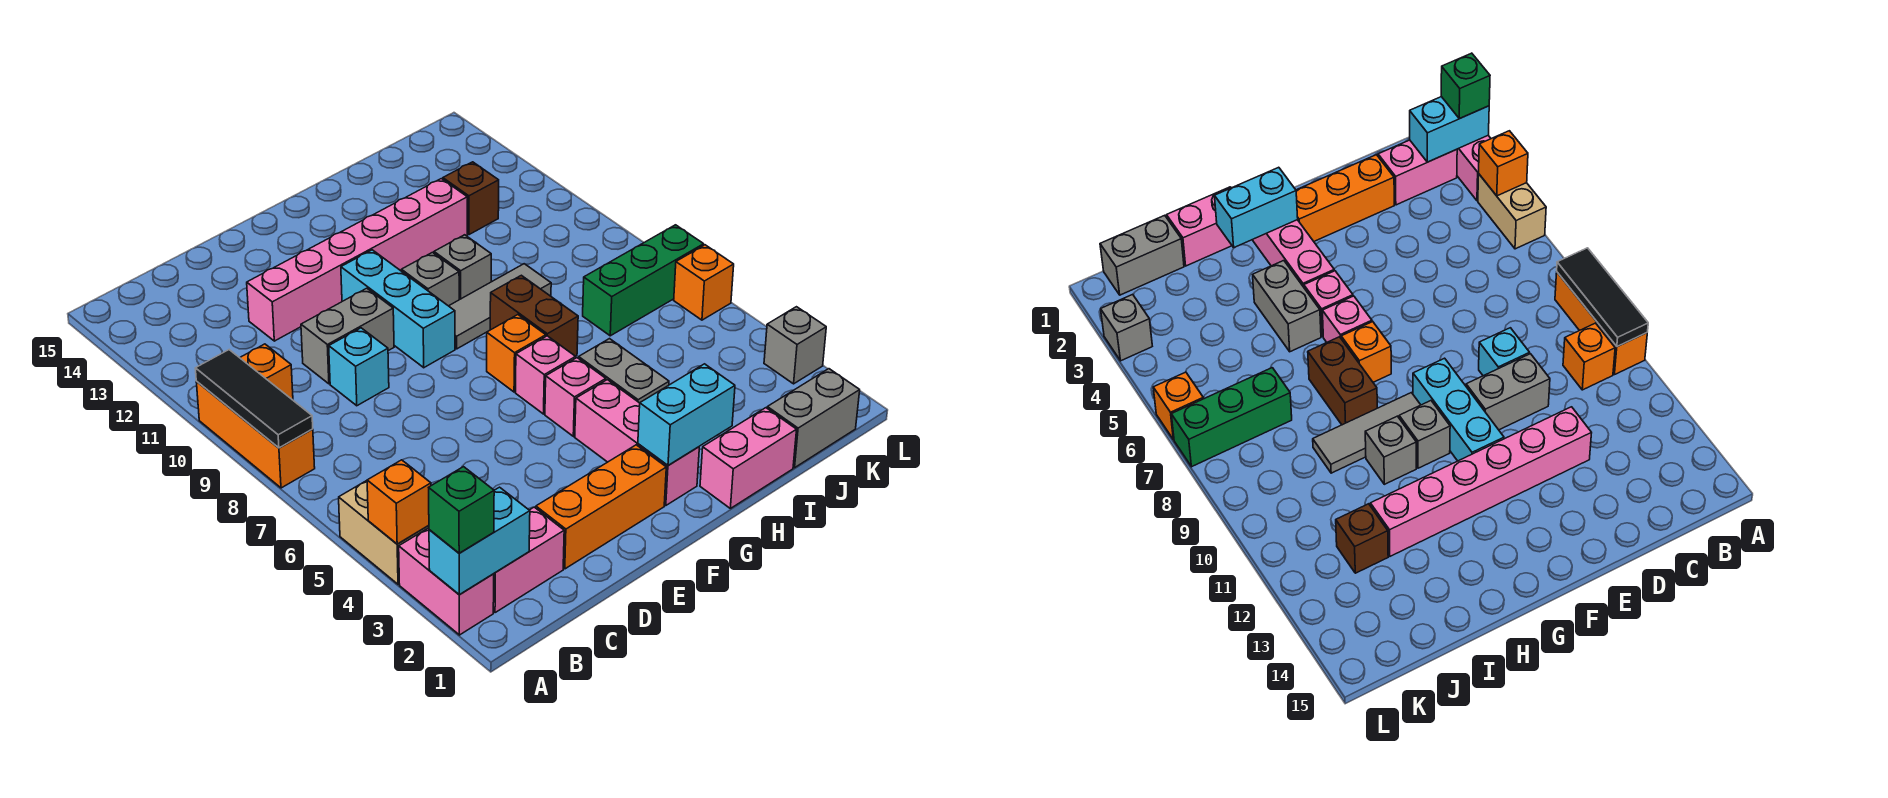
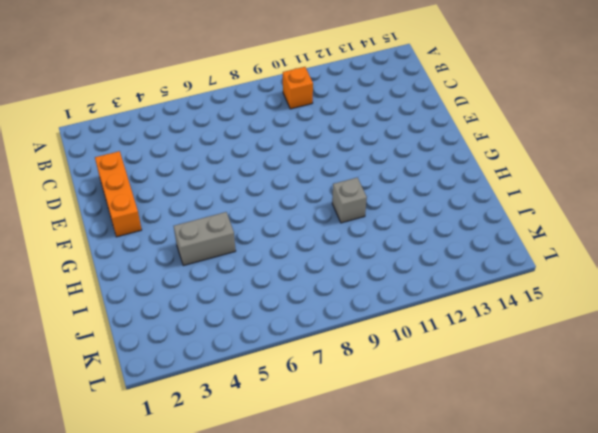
none -> pink 1x2 brick [399,528,494,635]
none -> tan 1x2 brick [339,481,429,584]
none -> orange 1x3 brick [196,382,315,488]
none -> pink 1x2 brick [493,507,564,613]

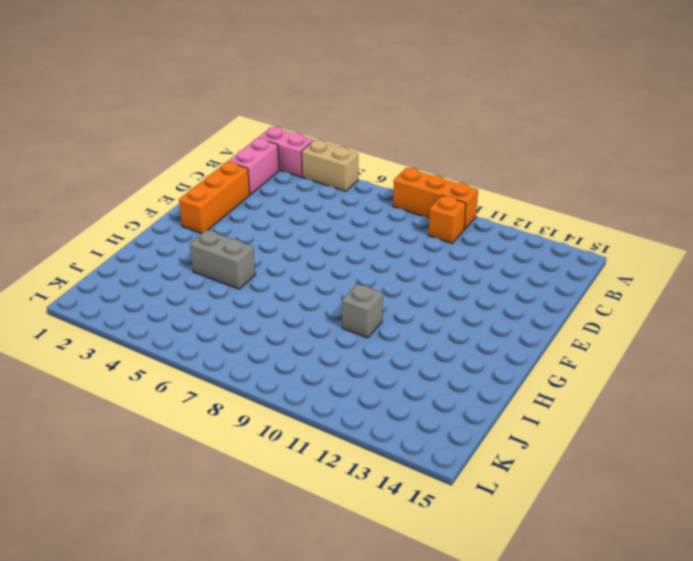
none -> cyan 1x1 brick [329,328,389,406]
none -> grey 1x2 brick [301,288,394,384]
none -> pink 1x6 brick [247,179,467,341]
none -> cyan 1x3 brick [341,250,455,368]

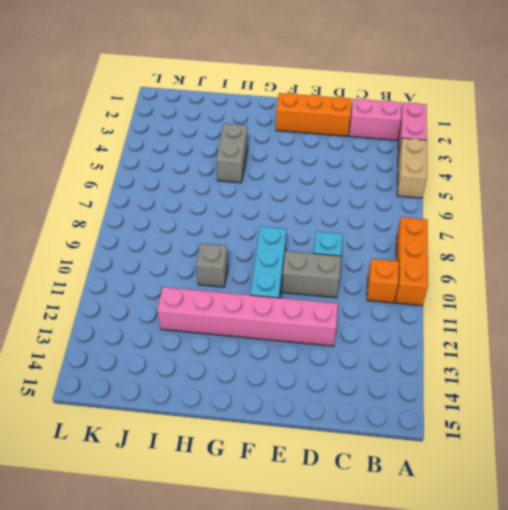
none -> pink 1x3 brick [575,380,699,506]
none -> pink 1x1 brick [545,358,606,436]
none -> pink 1x1 brick [516,336,576,414]
none -> orange 1x1 brick [487,315,546,392]

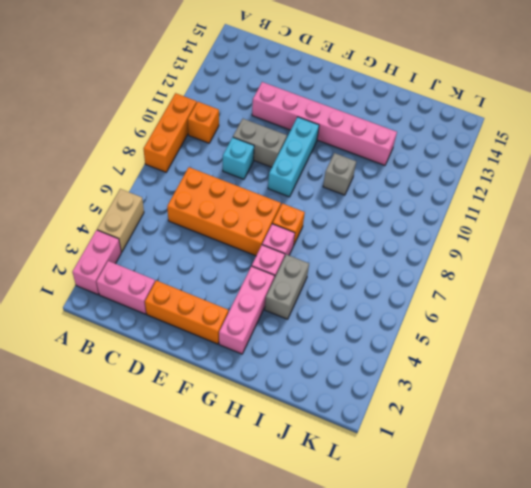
orange 2x4 brick [167,167,281,256] -> none
none -> grey 1x3 tile [449,264,551,349]
none -> grey 1x1 brick [401,252,459,306]
none -> pink 1x2 brick [700,408,797,508]
none -> brown 1x2 brick [490,275,578,356]

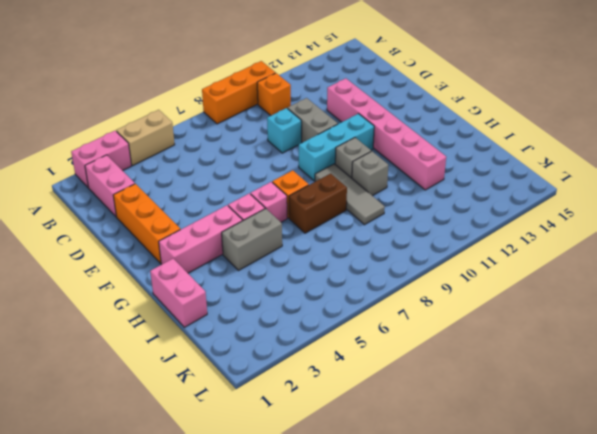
none -> grey 1x2 brick [767,369,860,468]
none -> green 1x3 brick [583,225,704,336]
none -> brown 1x1 brick [443,162,499,235]
none -> grey 1x1 brick [764,307,826,384]

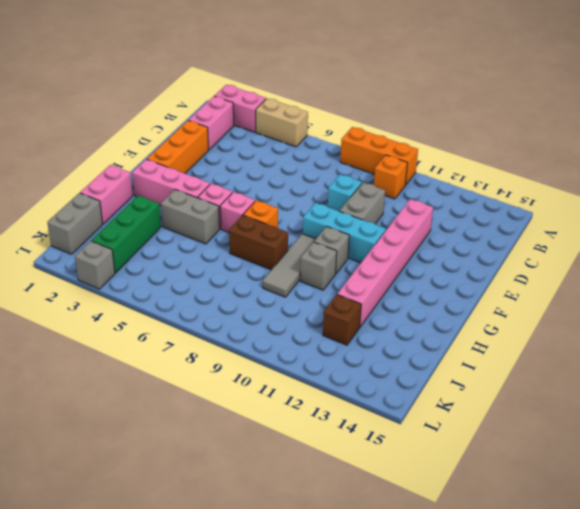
green 1x3 brick [92,195,161,273] -> green 1x3 brick moved to [583,225,704,336]
none -> orange 1x1 brick [674,245,734,320]
none -> cyan 1x2 brick [429,487,530,594]
none -> orange 1x1 brick [367,460,431,544]
none -> black 1x3 tile [195,350,313,448]

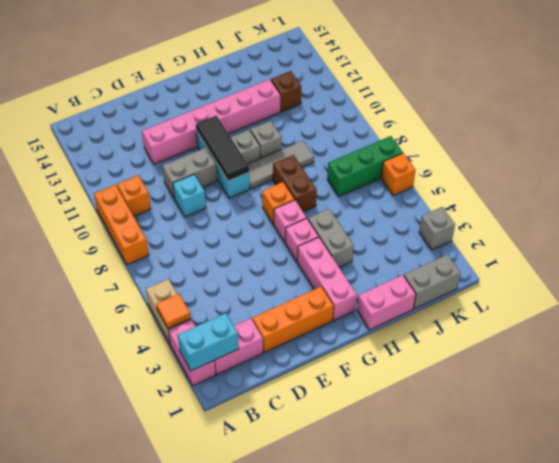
orange 1x1 tile [156,294,191,328] -> orange 1x1 brick [367,460,431,544]
black 1x3 tile [196,116,249,181] -> black 1x3 tile moved to [195,350,313,448]
none -> cyan 1x2 brick [638,364,735,465]
none -> green 1x1 brick [429,467,494,553]

